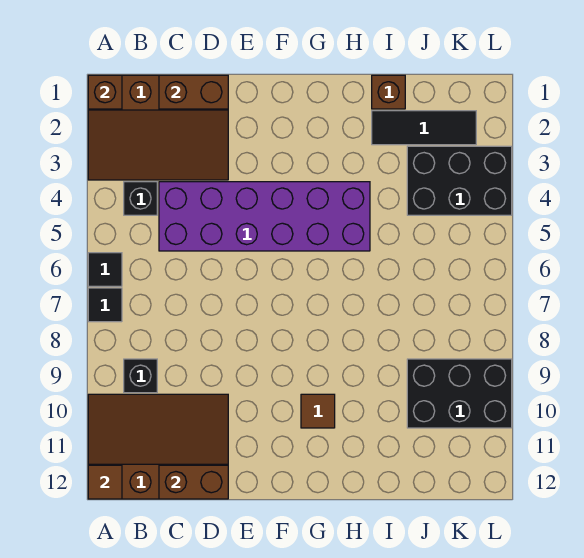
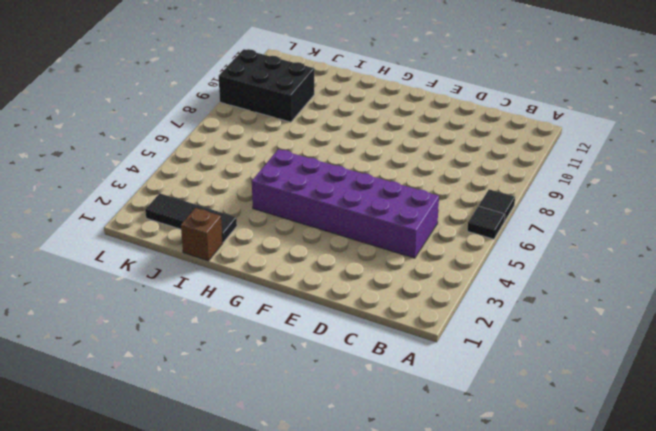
none -> brown 3x4 slope [88,75,228,180]
none -> brown 3x4 slope [88,394,228,499]
none -> black 1x1 brick [124,182,157,215]

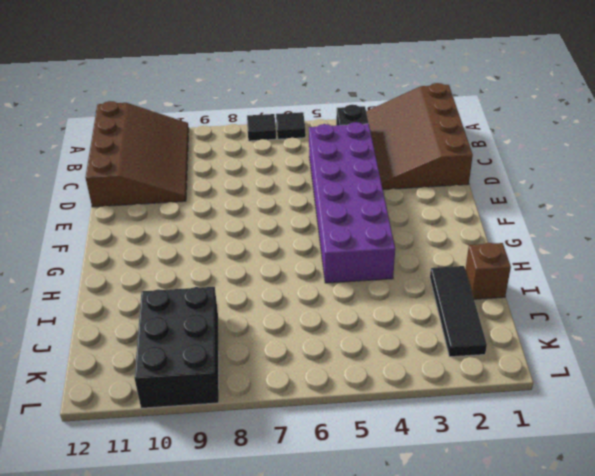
none -> black 1x1 brick [124,359,157,393]
none -> brown 1x1 tile [301,394,335,428]
none -> black 2x3 brick [407,146,512,215]

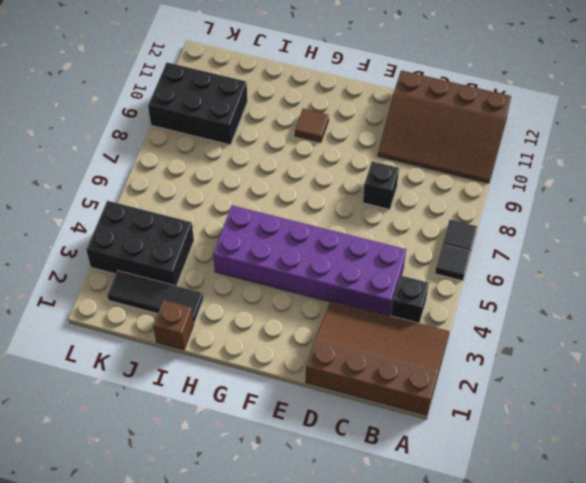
black 1x1 brick [363,161,399,210] -> black 1x1 brick moved to [124,359,157,393]
none -> brown 1x1 brick [88,75,122,109]
none -> brown 1x1 tile [88,465,122,499]
none -> brown 1x2 brick [159,75,228,109]

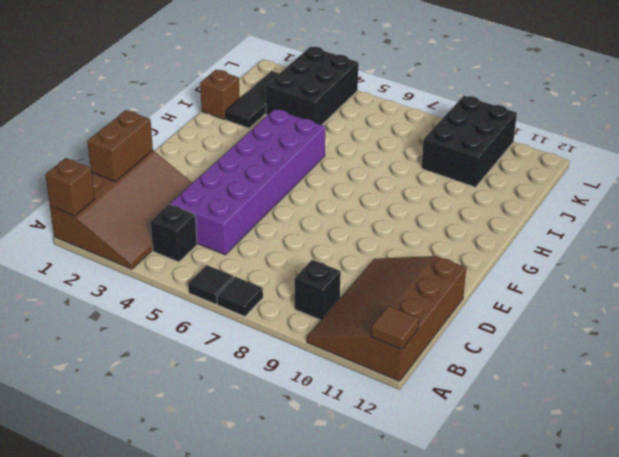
none -> brown 1x1 tile [301,394,335,428]
none -> brown 1x2 brick [159,465,228,499]

